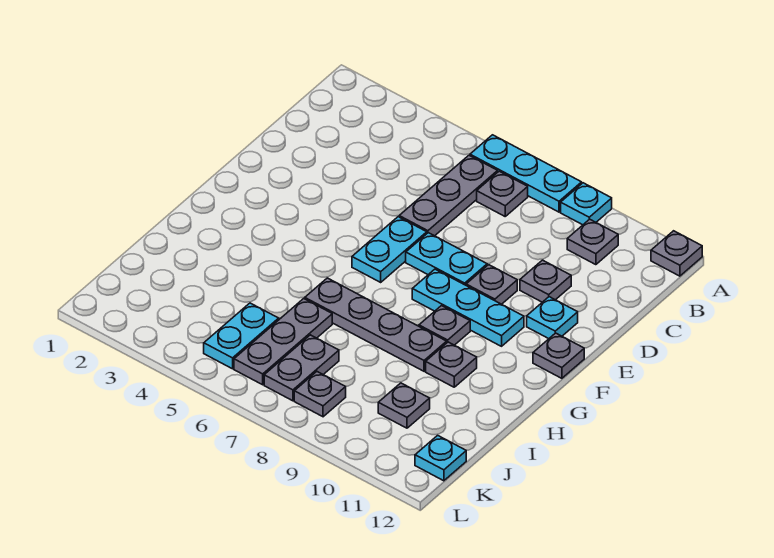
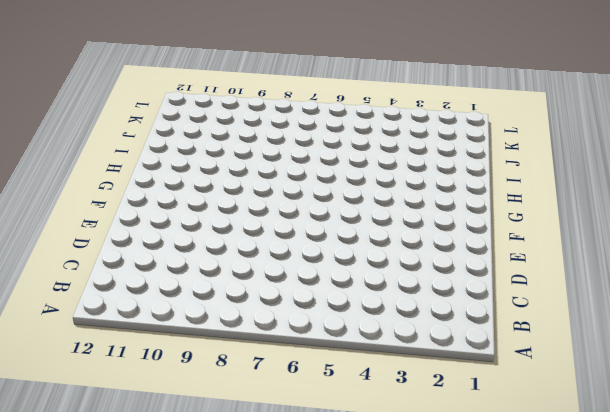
none -> cyan 1x3 plate [470,135,582,212]
none -> cyan 1x1 plate [561,183,612,225]
none -> grey 1x1 plate [651,231,702,276]

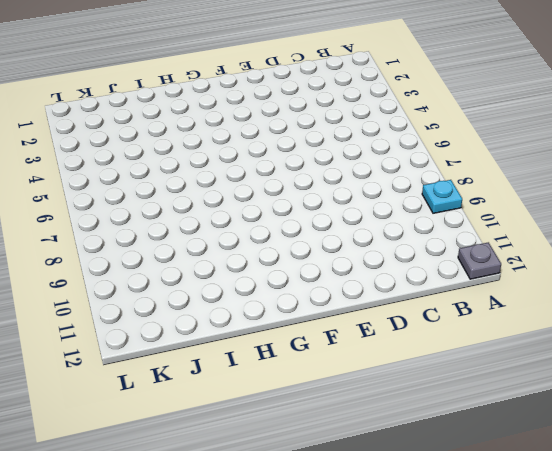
none -> cyan 1x3 plate [470,135,582,212]
none -> grey 1x3 plate [399,156,498,236]
none -> grey 1x1 plate [477,171,528,216]

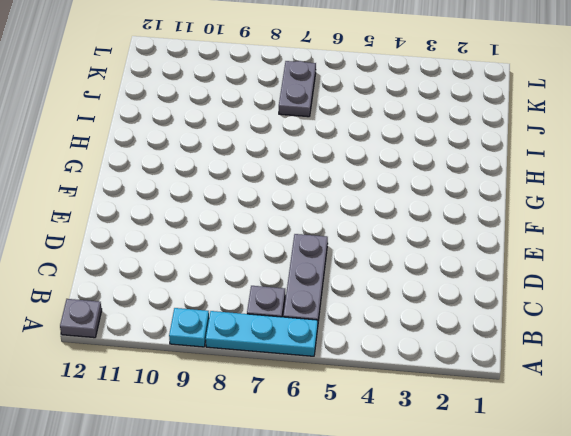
none -> grey 1x1 plate [567,219,618,265]
none -> grey 1x1 plate [520,260,571,302]
none -> cyan 1x2 plate [352,217,427,282]

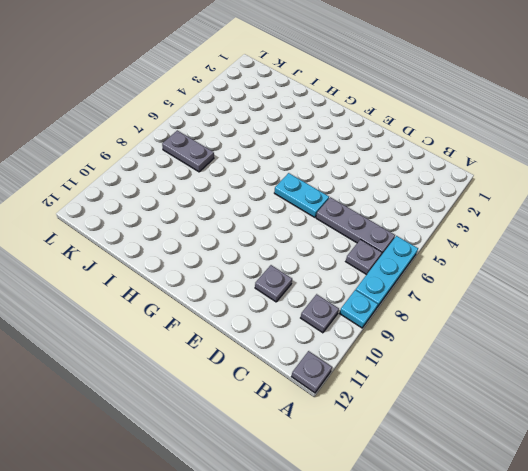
none -> cyan 1x2 plate [406,233,487,285]
none -> grey 1x1 plate [466,265,517,304]
none -> cyan 1x1 plate [527,297,578,339]

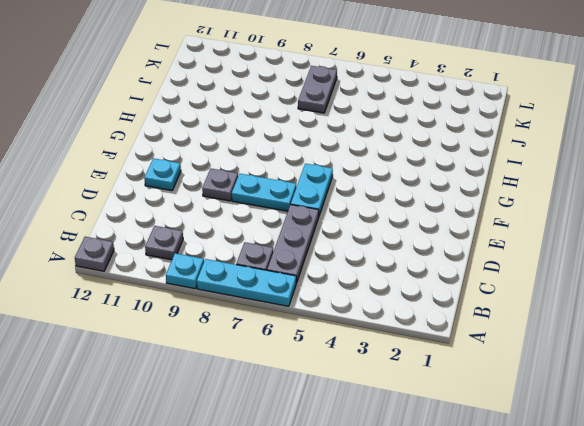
none -> grey 1x1 plate [520,260,571,302]
none -> cyan 1x3 plate [412,269,524,346]
none -> grey 1x1 plate [533,333,584,378]

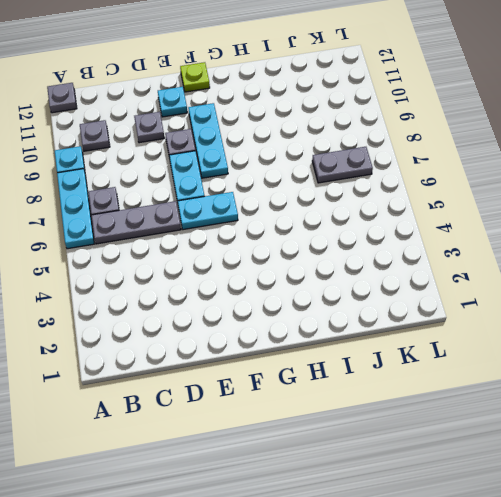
lime 1x1 plate [180,62,210,92] -> grey 1x1 plate [533,333,584,378]
none -> grey 1x1 plate [419,306,470,345]
none -> grey 1x4 plate [305,278,447,371]
none -> grey 1x1 plate [426,342,477,387]

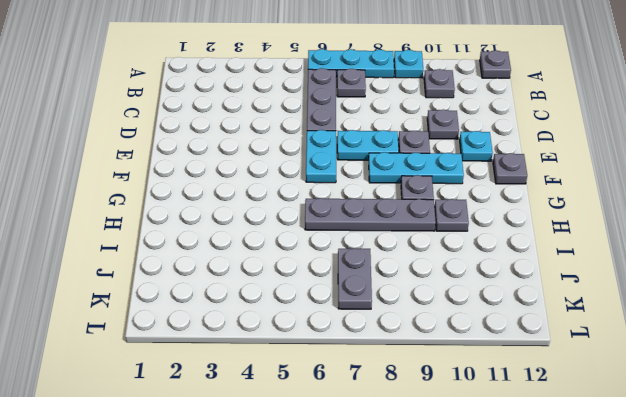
none -> grey 1x3 plate [234,299,332,385]
none -> cyan 1x2 plate [204,303,279,369]
none -> grey 1x1 plate [378,383,430,428]

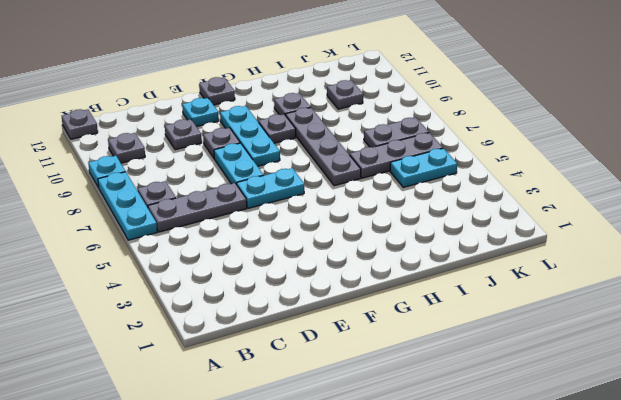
none -> grey 1x1 plate [294,372,346,417]
none -> cyan 1x1 plate [415,435,466,481]

